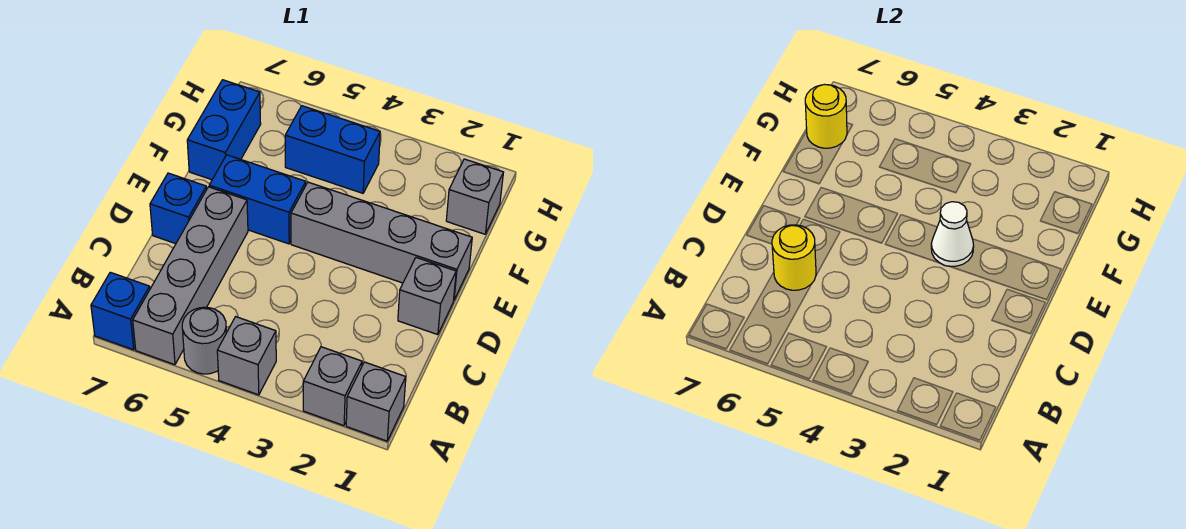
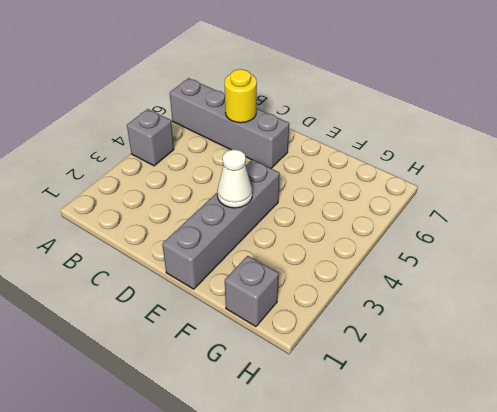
none -> grey 1x1 brick [346,362,406,441]
none -> grey 1x1 brick [303,347,362,426]
none -> grey 1x1 round brick [182,307,227,374]

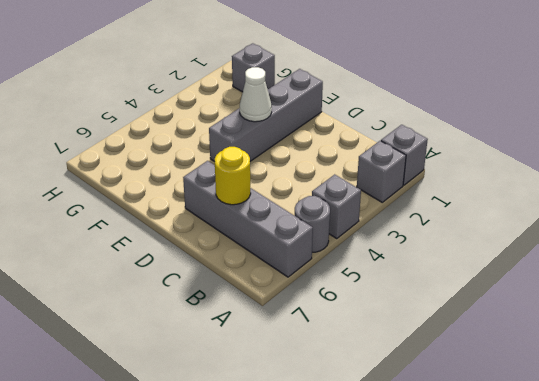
none -> blue 1x1 brick [91,272,150,350]
none -> grey 1x1 brick [398,258,456,335]
none -> blue 1x1 brick [150,173,207,244]

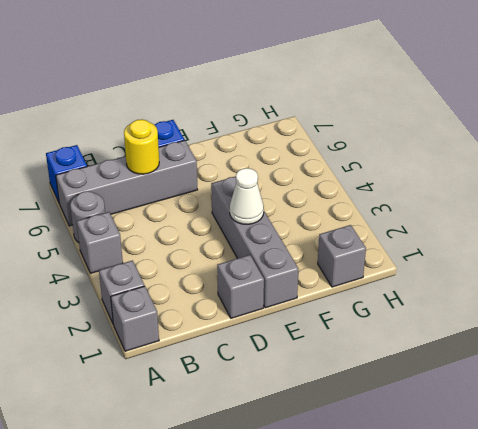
none -> blue 1x2 brick [209,155,306,244]
none -> blue 1x2 brick [187,80,261,180]
none -> blue 1x2 brick [285,106,380,193]

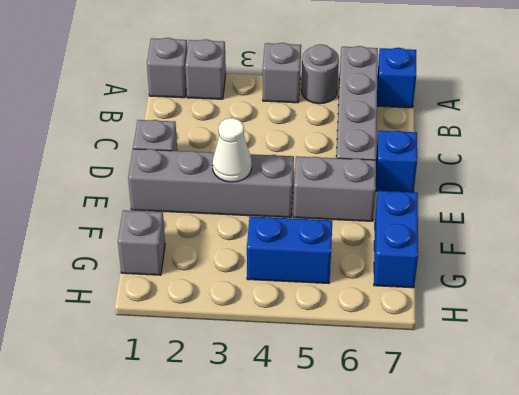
grey 1x2 brick [293,156,376,221] -> blue 1x2 brick [209,155,306,244]
none -> yellow 1x1 round brick [772,225,816,290]
none -> yellow 1x1 round brick [805,84,847,148]

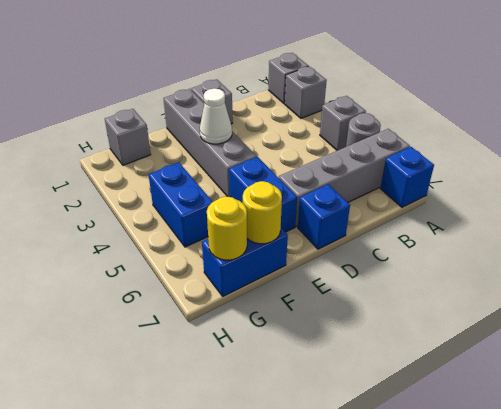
yellow 1x1 round brick [243,181,282,244] -> yellow 1x1 round brick moved to [772,225,816,290]

